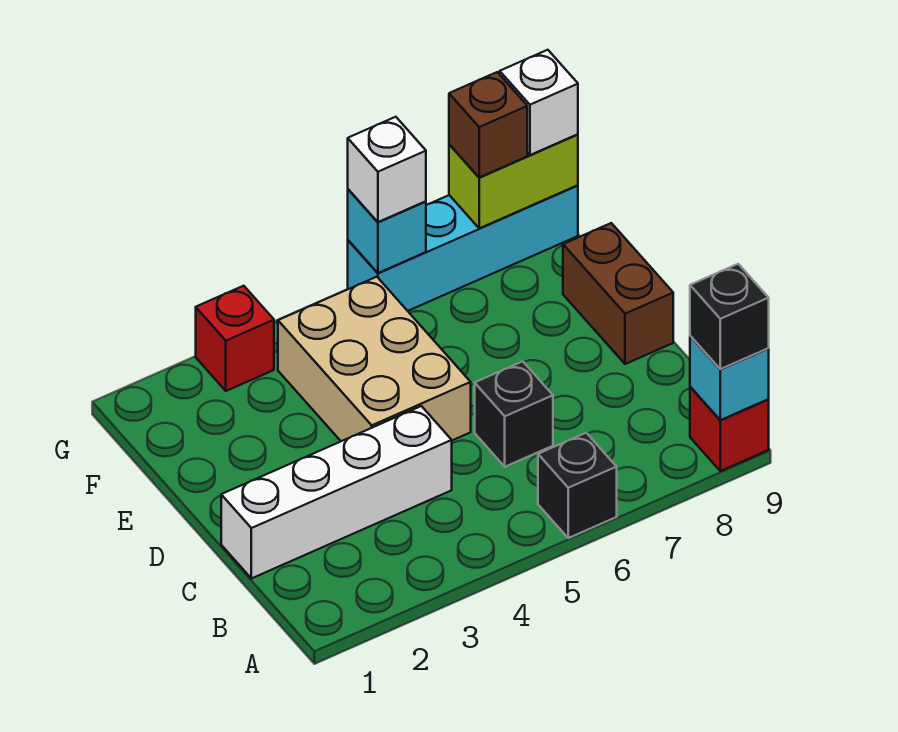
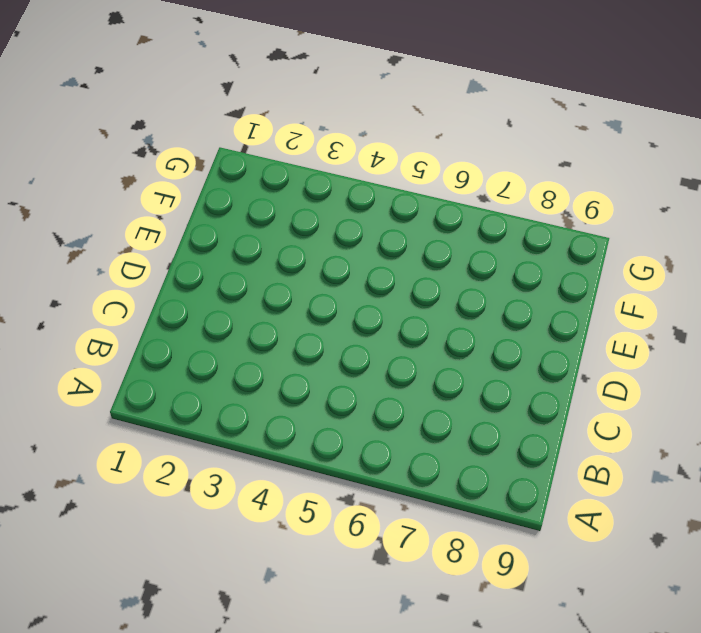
none -> black 1x1 brick [538,433,617,538]
none -> red 1x1 brick [690,387,769,471]
none -> white 1x4 brick [221,406,452,578]

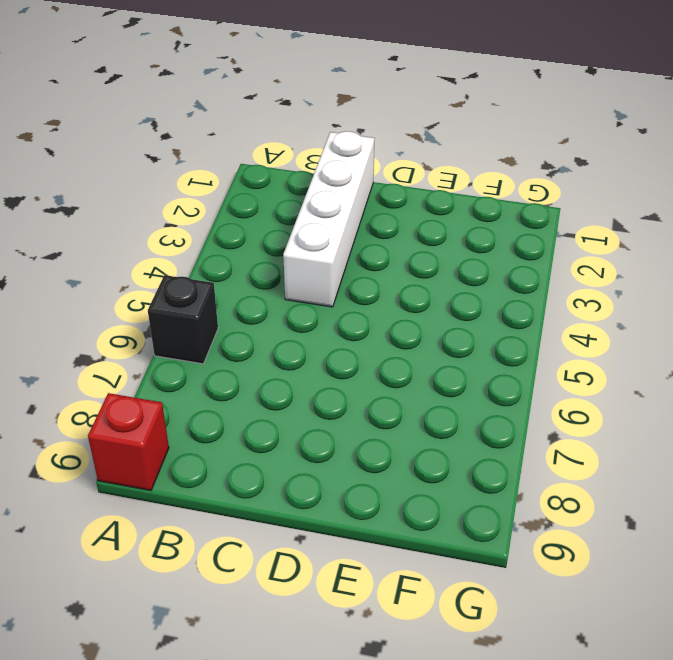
none -> black 1x1 brick [475,361,553,467]
none -> tan 2x3 brick [278,277,471,441]
none -> brown 1x2 brick [563,223,673,364]

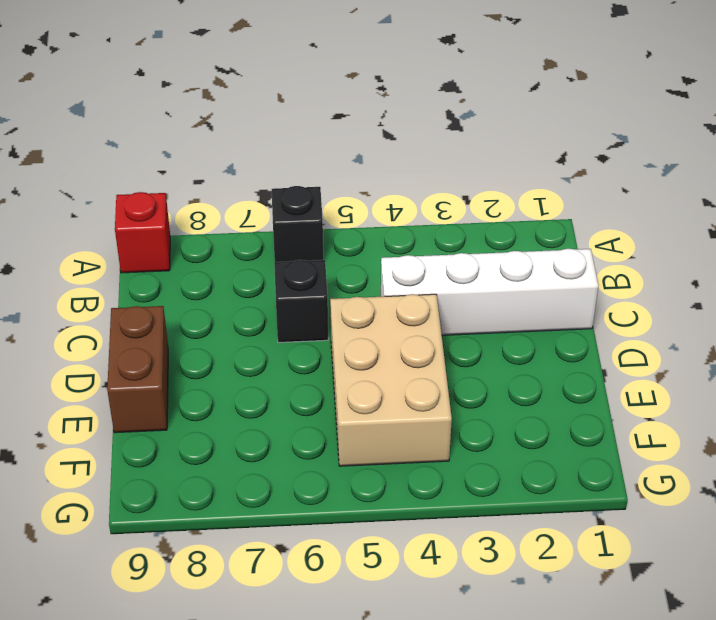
none -> red 1x1 brick [196,286,274,391]
none -> cyan 1x4 brick [348,185,578,311]
none -> cyan 1x1 brick [690,336,769,420]

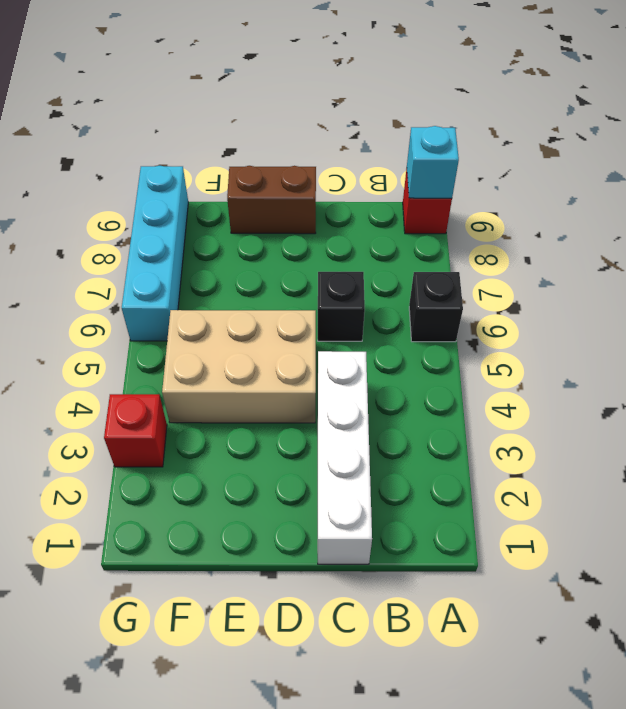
none -> cyan 1x1 brick [348,189,426,273]
none -> lime 1x2 brick [449,134,578,228]
none -> black 1x1 brick [690,264,769,369]

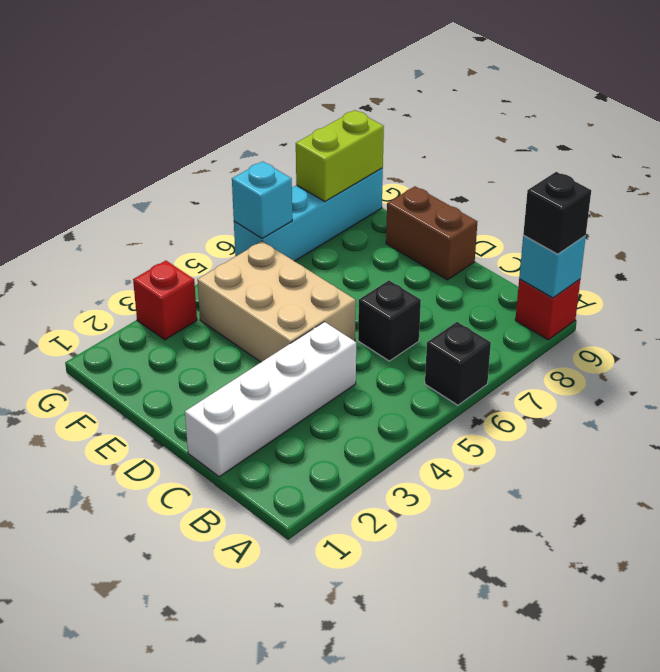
none -> white 1x1 brick [348,117,426,222]
none -> brown 1x1 brick [449,72,527,177]
none -> white 1x1 brick [500,50,578,155]

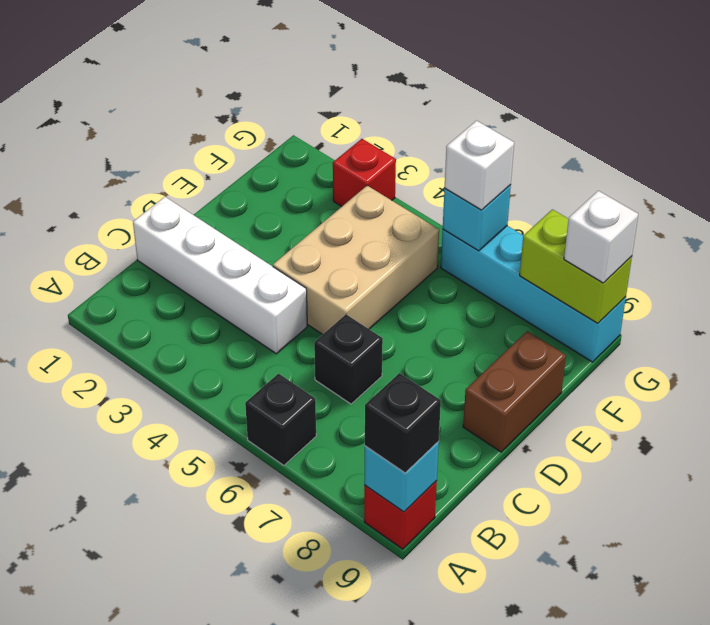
none -> brown 1x1 brick [449,72,527,177]

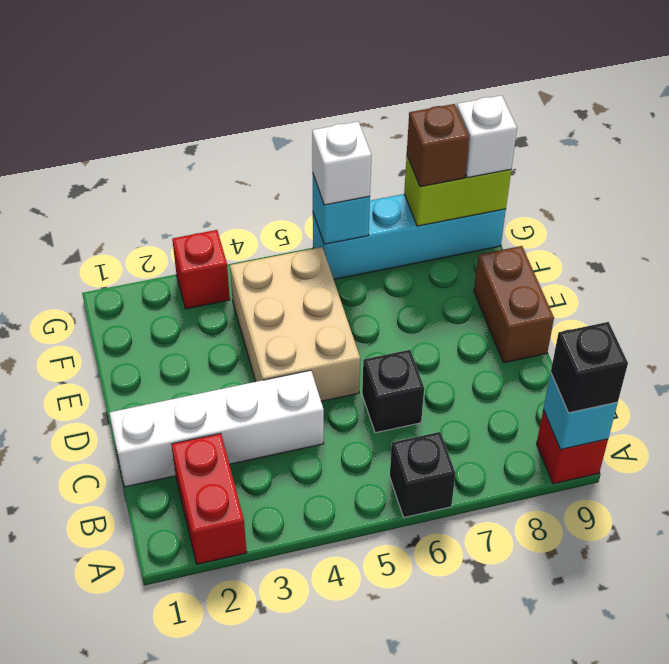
red 1x2 brick [171,433,247,564] -> none

